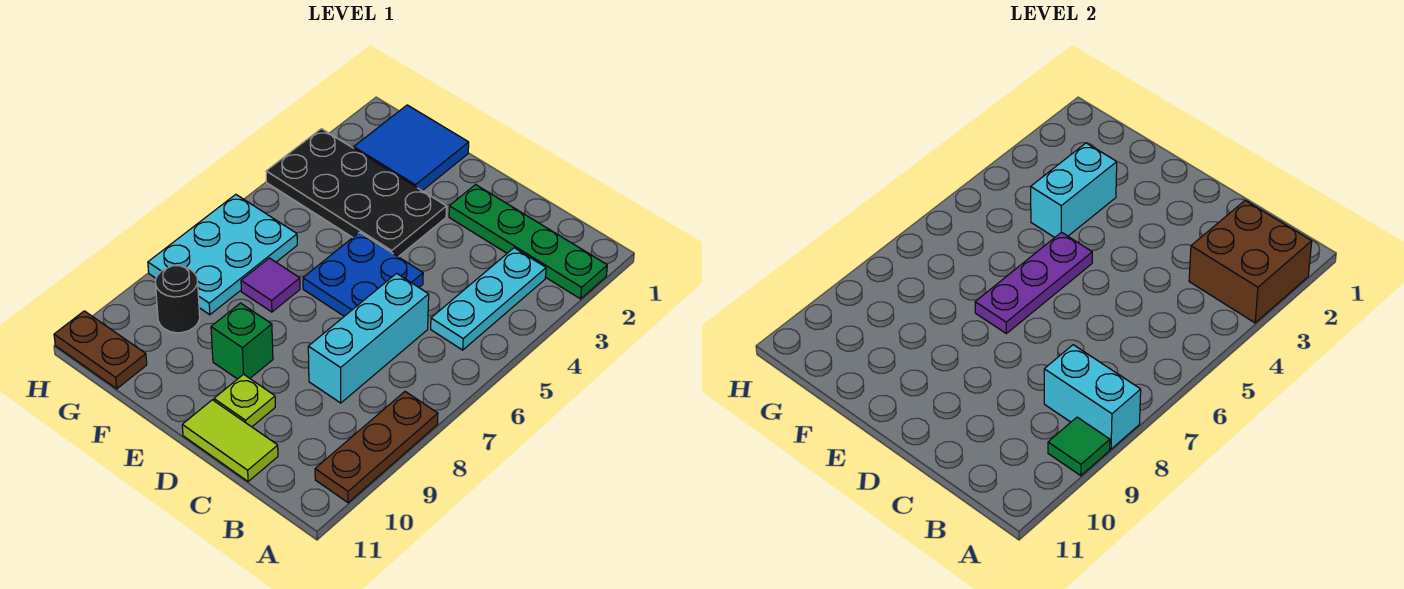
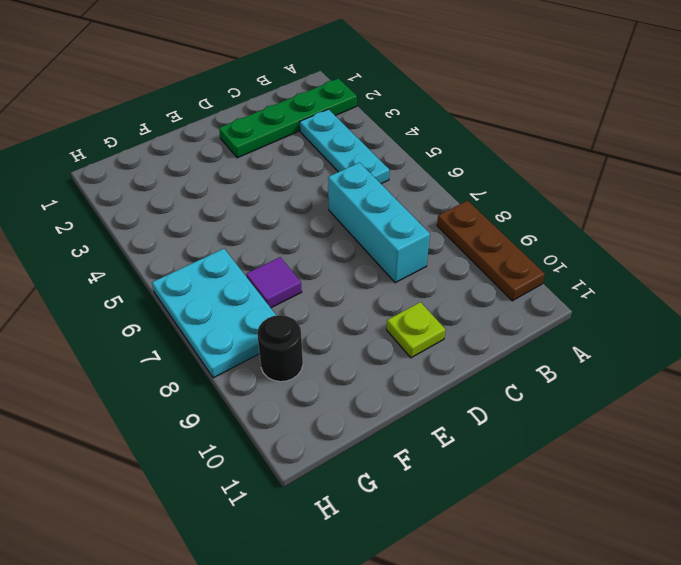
none -> lime 1x2 tile [182,400,278,482]
none -> blue 2x2 plate [303,232,423,316]
none -> black 2x4 plate [266,129,446,257]

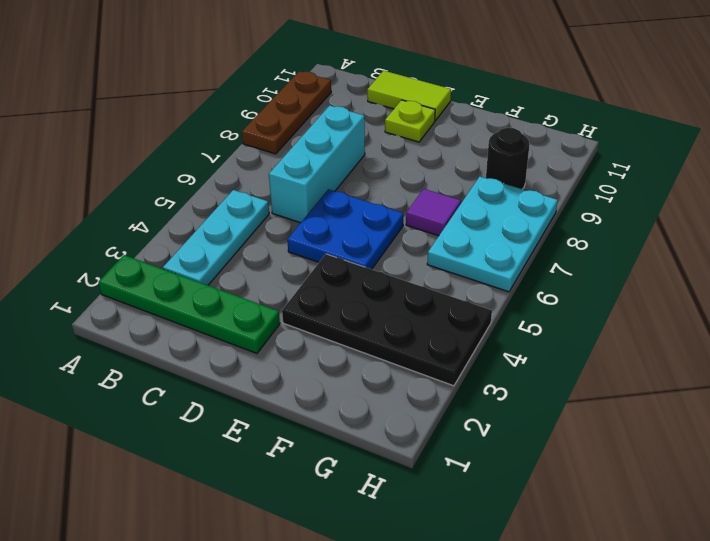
none -> green 1x1 brick [211,303,273,379]
none -> blue 2x2 tile [354,105,469,191]
none -> brown 1x2 plate [54,311,147,389]

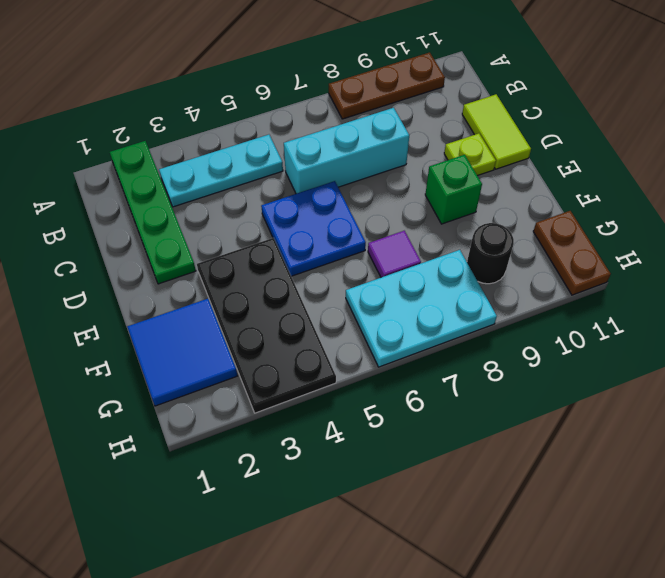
none -> brown 2x2 brick [1189,200,1312,323]
none -> cyan 1x2 brick [1044,345,1141,449]
none -> green 1x1 tile [1048,417,1110,476]

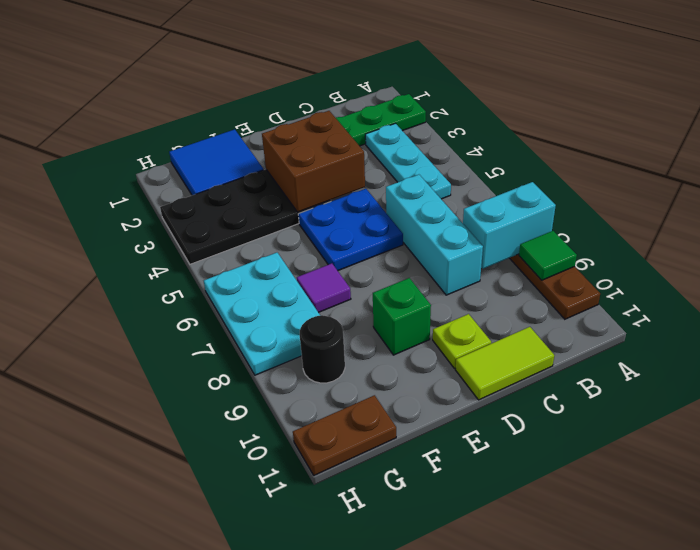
brown 2x2 brick [262,111,365,212] -> brown 2x2 brick moved to [1189,200,1312,323]
none -> purple 1x3 plate [975,232,1092,333]
none -> cyan 1x2 brick [1031,143,1117,238]

